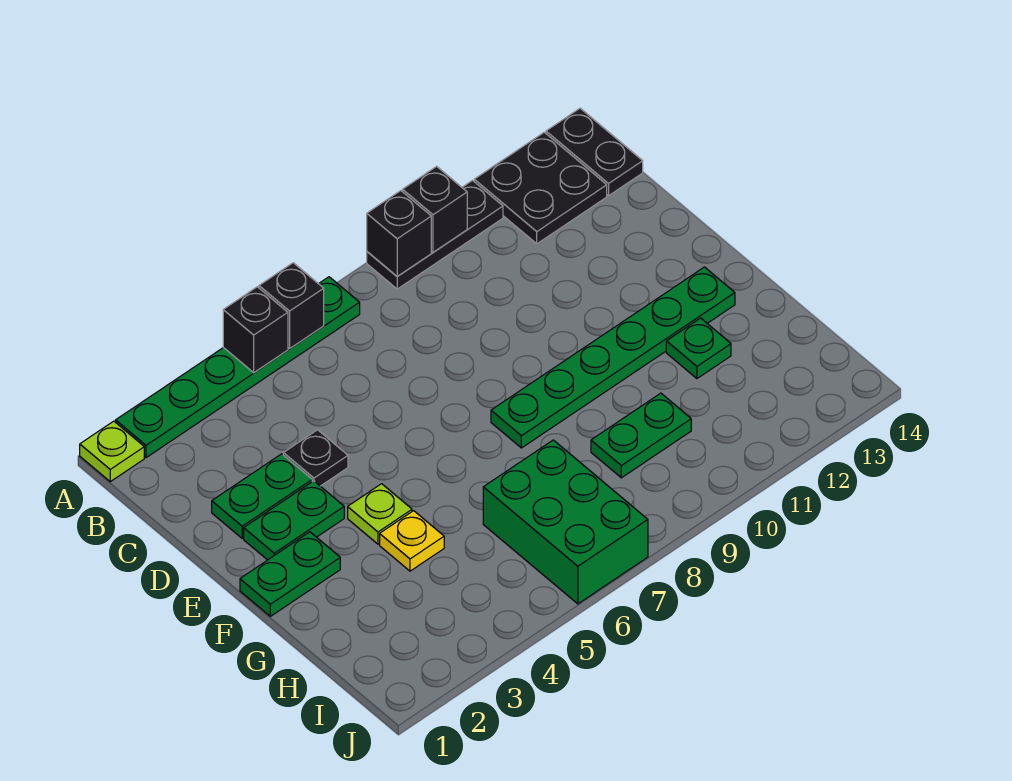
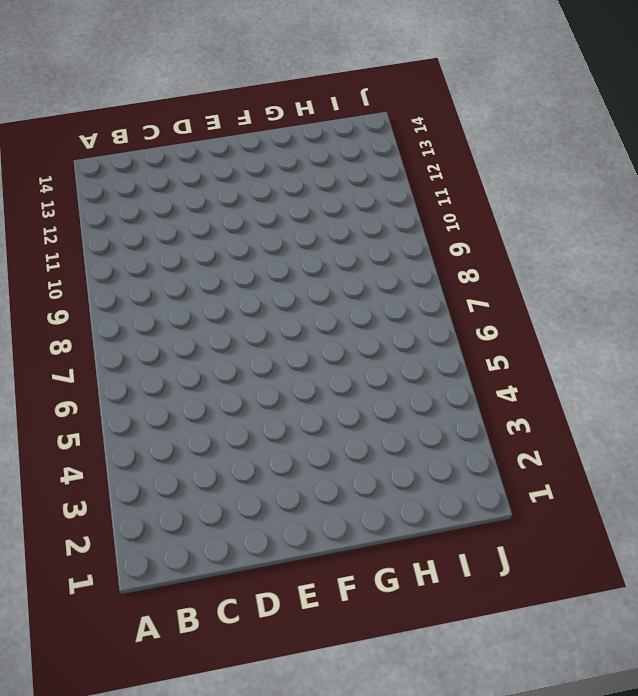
none -> lime 1x1 plate [80,421,144,482]
none -> green 1x6 plate [116,277,360,458]
none -> black 1x3 plate [367,181,503,289]

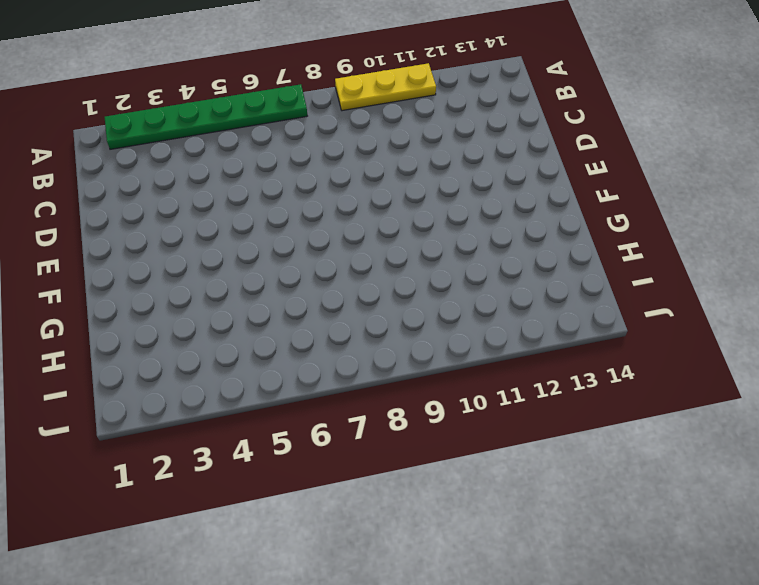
yellow 1x3 plate [335,63,436,111] -> black 1x3 plate [367,181,503,289]
none -> lime 1x1 plate [80,421,144,482]
none -> black 2x2 plate [474,132,607,244]
none -> black 1x2 plate [546,108,643,196]

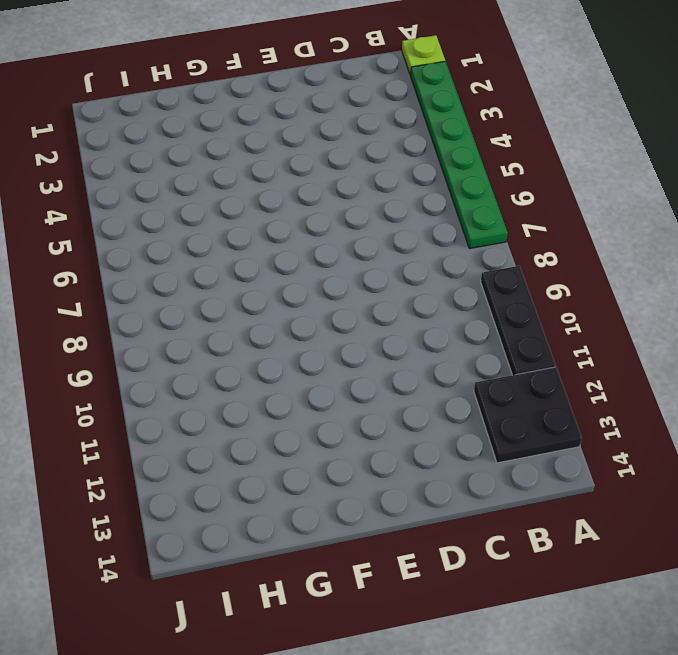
none -> black 1x2 plate [546,108,643,196]
none -> green 1x2 plate [212,454,312,538]
none -> black 1x1 plate [283,430,348,486]

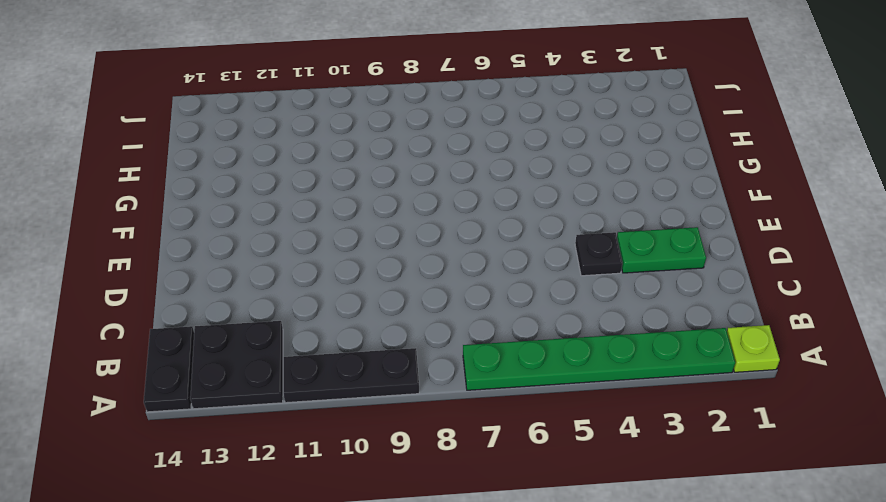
none -> green 1x2 plate [244,481,344,560]
none -> green 1x2 plate [240,532,340,616]
none -> lime 1x1 plate [348,484,412,544]

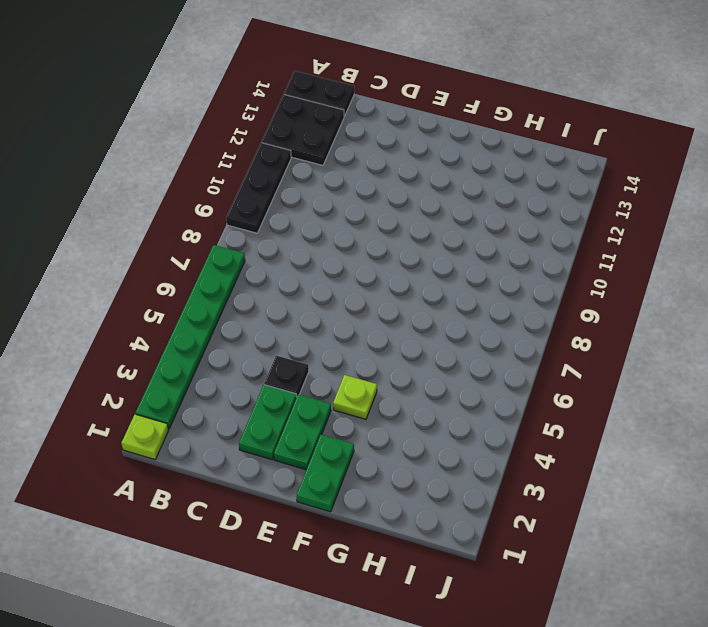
none -> green 1x6 plate [491,267,735,448]
none -> yellow 1x1 plate [380,511,444,571]
none -> green 1x1 plate [666,318,731,378]

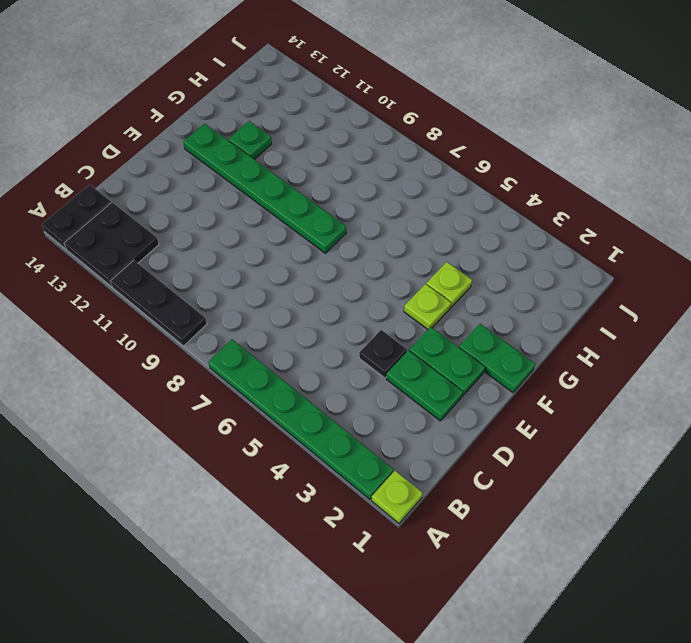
lime 1x1 plate [426,262,472,308] -> yellow 1x1 plate [380,511,444,571]
none -> green 2x3 brick [483,440,648,604]
none -> green 1x2 plate [591,393,691,478]
none -> black 1x1 brick [223,287,288,373]

